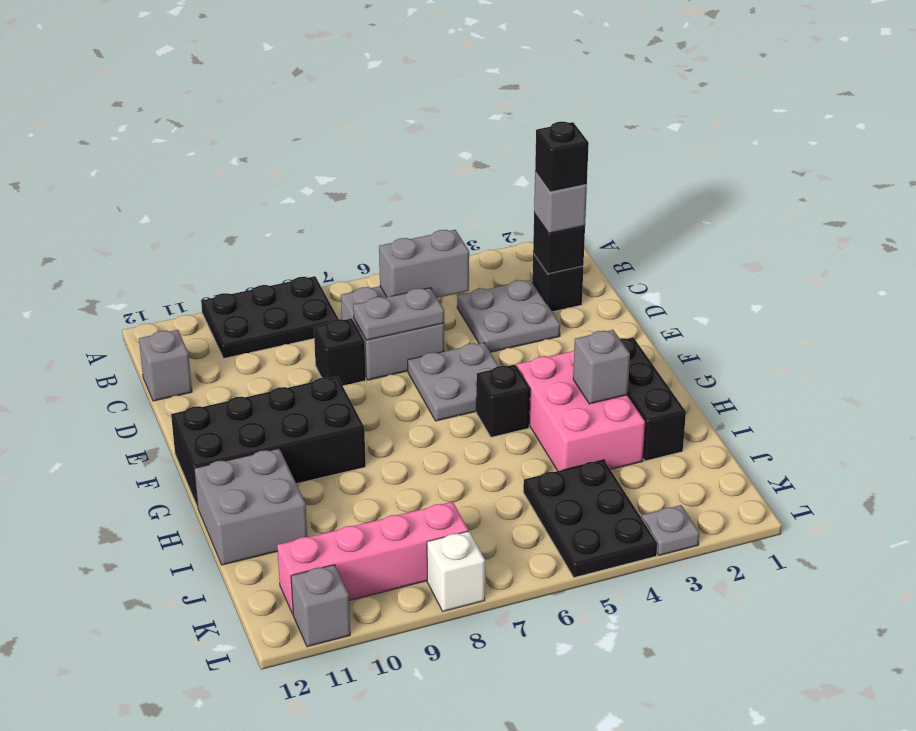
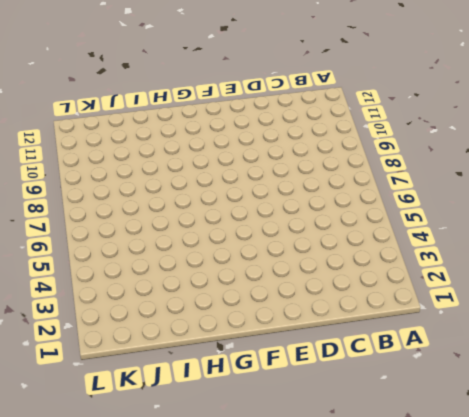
none -> black 2x3 plate [201,276,338,358]
none -> black 1x1 brick [532,253,583,312]
none -> grey 2x2 plate [457,280,560,352]

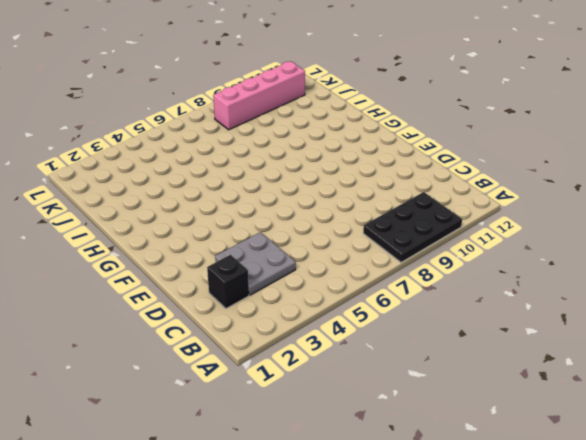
none -> grey 2x2 brick [341,286,444,380]
none -> grey 1x1 brick [139,330,192,401]
none -> black 1x1 brick [314,318,366,386]

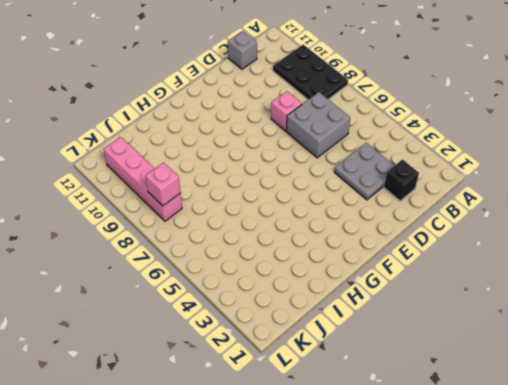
pink 1x1 brick [271,91,302,131] -> black 1x1 brick [314,318,366,386]
pink 1x1 brick [146,163,181,206] -> none
none -> grey 2x2 plate [408,343,498,421]
none -> black 2x4 brick [171,376,366,507]
none -> black 1x3 brick [620,337,686,461]

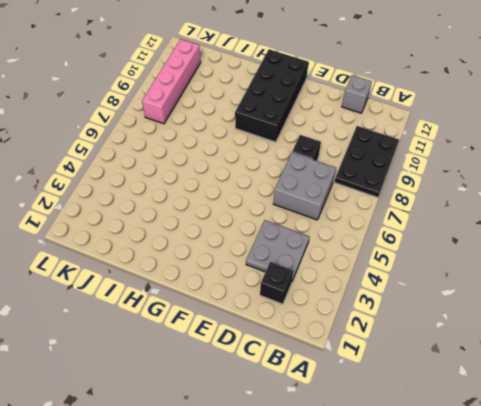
none -> grey 2x2 plate [408,343,498,421]
none -> black 1x3 brick [620,337,686,461]
none -> pink 2x3 brick [517,350,645,471]

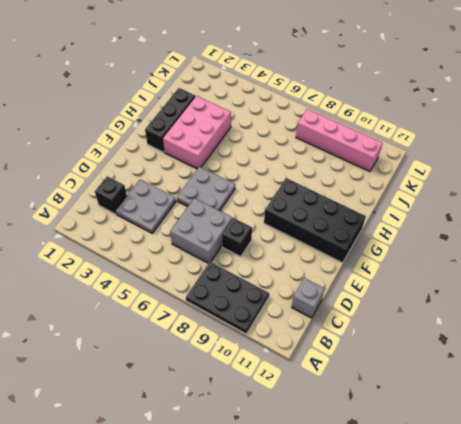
none -> black 1x1 brick [476,365,530,437]
none -> grey 2x2 brick [194,449,307,565]
none -> black 2x3 plate [523,460,658,578]

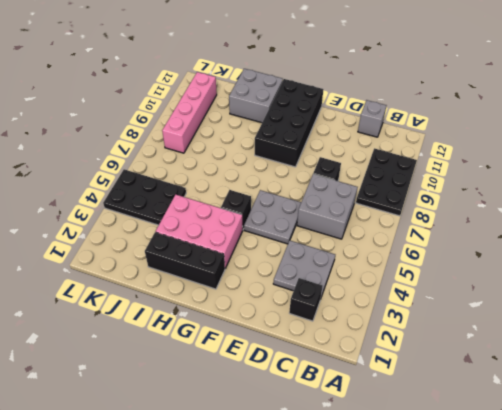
none -> grey 1x1 plate [642,505,700,556]
none -> white 1x1 brick [427,531,485,611]
none -> grey 1x1 brick [291,565,350,647]

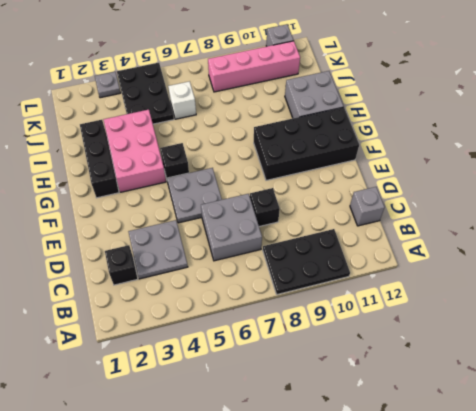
white 1x1 brick [168,81,196,119] -> white 1x1 brick moved to [427,531,485,611]
none -> black 1x1 brick [533,213,585,274]
none -> grey 1x2 brick [379,230,469,298]
none -> grey 1x2 plate [353,288,444,340]

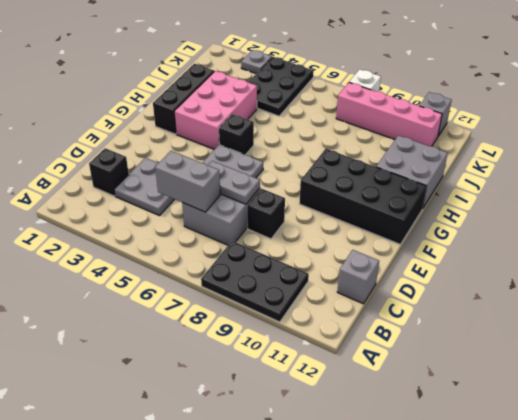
none -> black 1x1 brick [533,213,585,274]
none -> grey 1x1 brick [573,330,630,404]
none -> grey 1x1 brick [534,172,587,233]

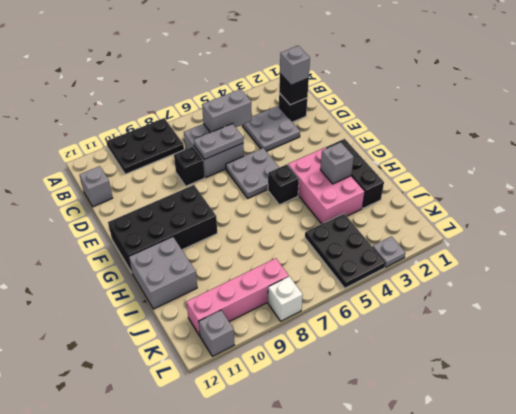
none -> black 1x1 brick [535,122,589,192]

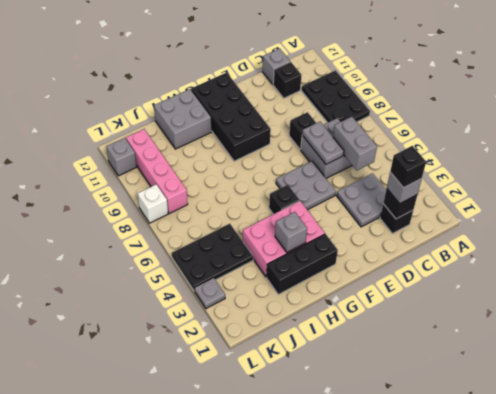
black 1x1 brick [273,62,302,98] -> none

